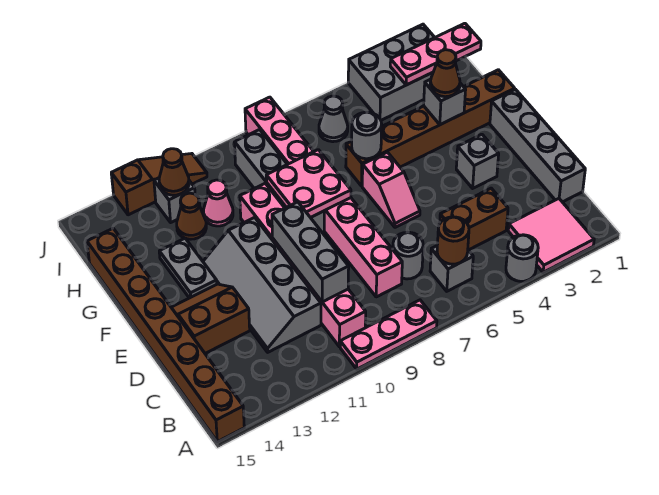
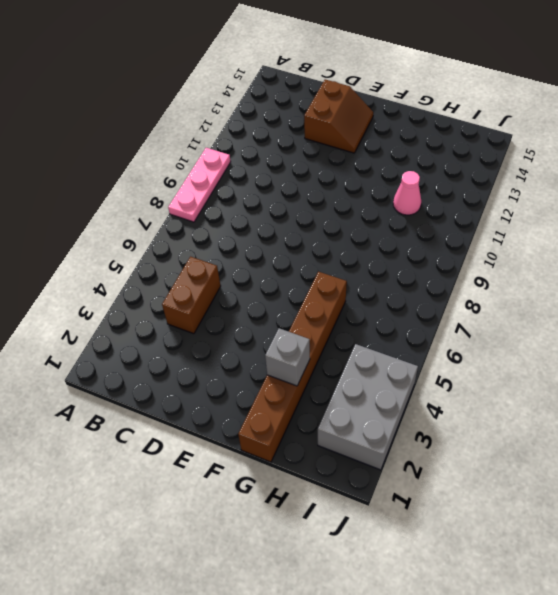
none -> pink 2x2 tile [508,199,594,272]
none -> grey 1x1 round brick [506,235,538,281]
none -> brown 1x8 brick [87,228,244,442]
none -> grey 1x1 brick [430,246,473,291]

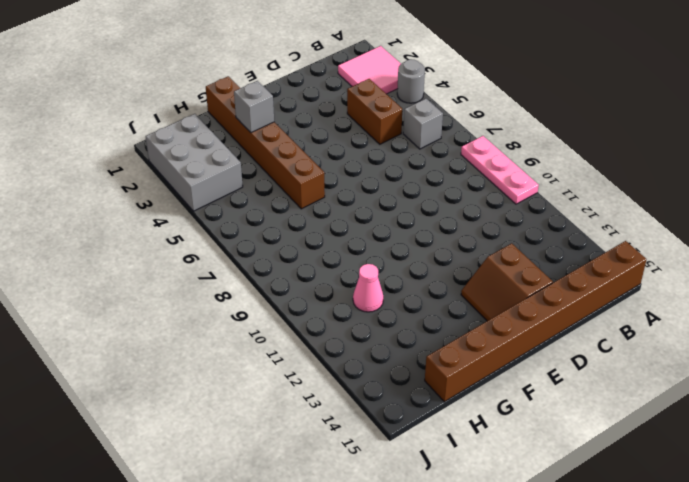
none -> pink 1x6 brick [240,183,366,347]
none -> grey 1x4 brick [490,89,585,202]
none -> grey 1x1 round brick [393,232,423,279]
none -> pink 1x8 brick [245,97,402,297]

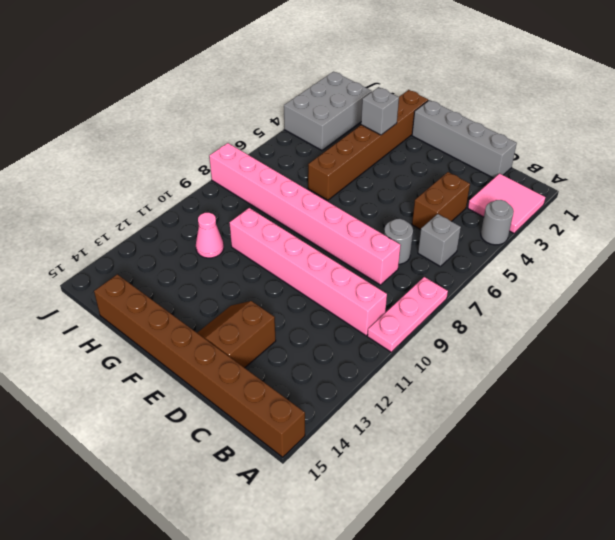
none -> grey 2x4 slope [203,217,321,352]
none -> grey 1x1 brick [456,134,499,188]
none -> pink 1x2 slope [362,152,420,227]
none -> grey 1x4 brick [235,130,324,234]

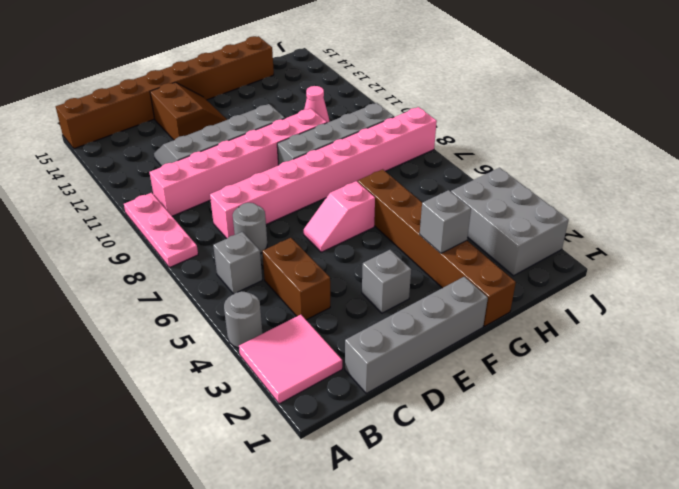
none -> grey 1x2 plate [159,238,217,298]
none -> brown 1x1 cone [177,193,206,239]
none -> grey 1x1 cone [319,96,348,142]
none -> grey 1x1 brick [154,178,195,222]

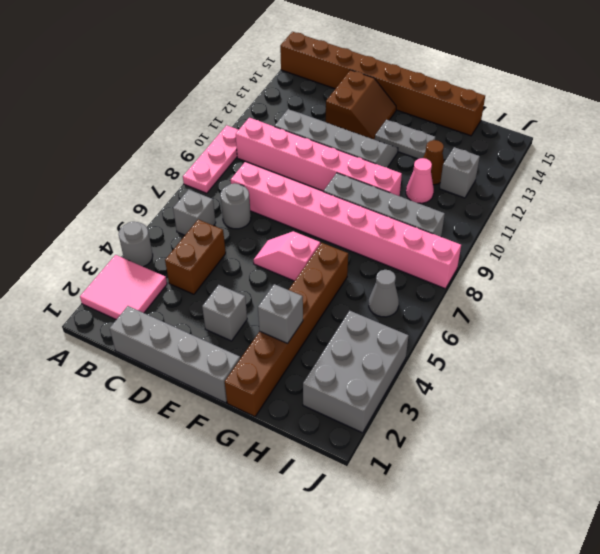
none -> brown 1x3 slope [111,154,207,215]
none -> brown 1x1 round brick [437,217,469,264]
none -> grey 1x3 brick [272,202,349,302]
none -> pink 2x2 plate [266,150,351,218]

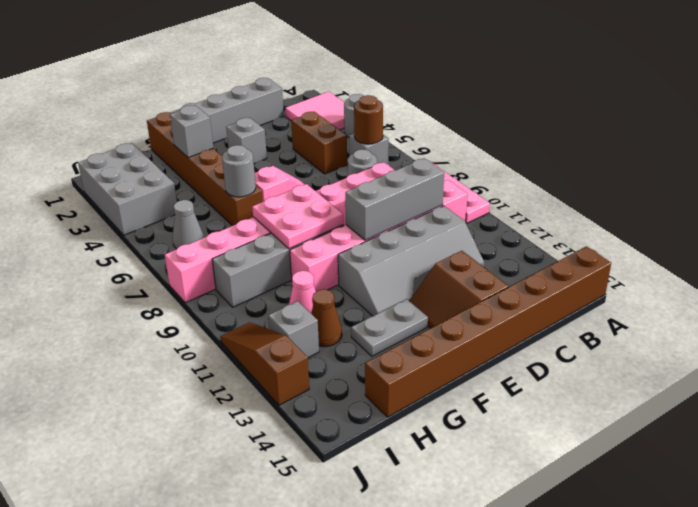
none -> pink 1x3 plate [390,23,481,85]
none -> brown 1x1 cone [159,149,189,195]
none -> brown 1x1 cone [430,50,460,97]

